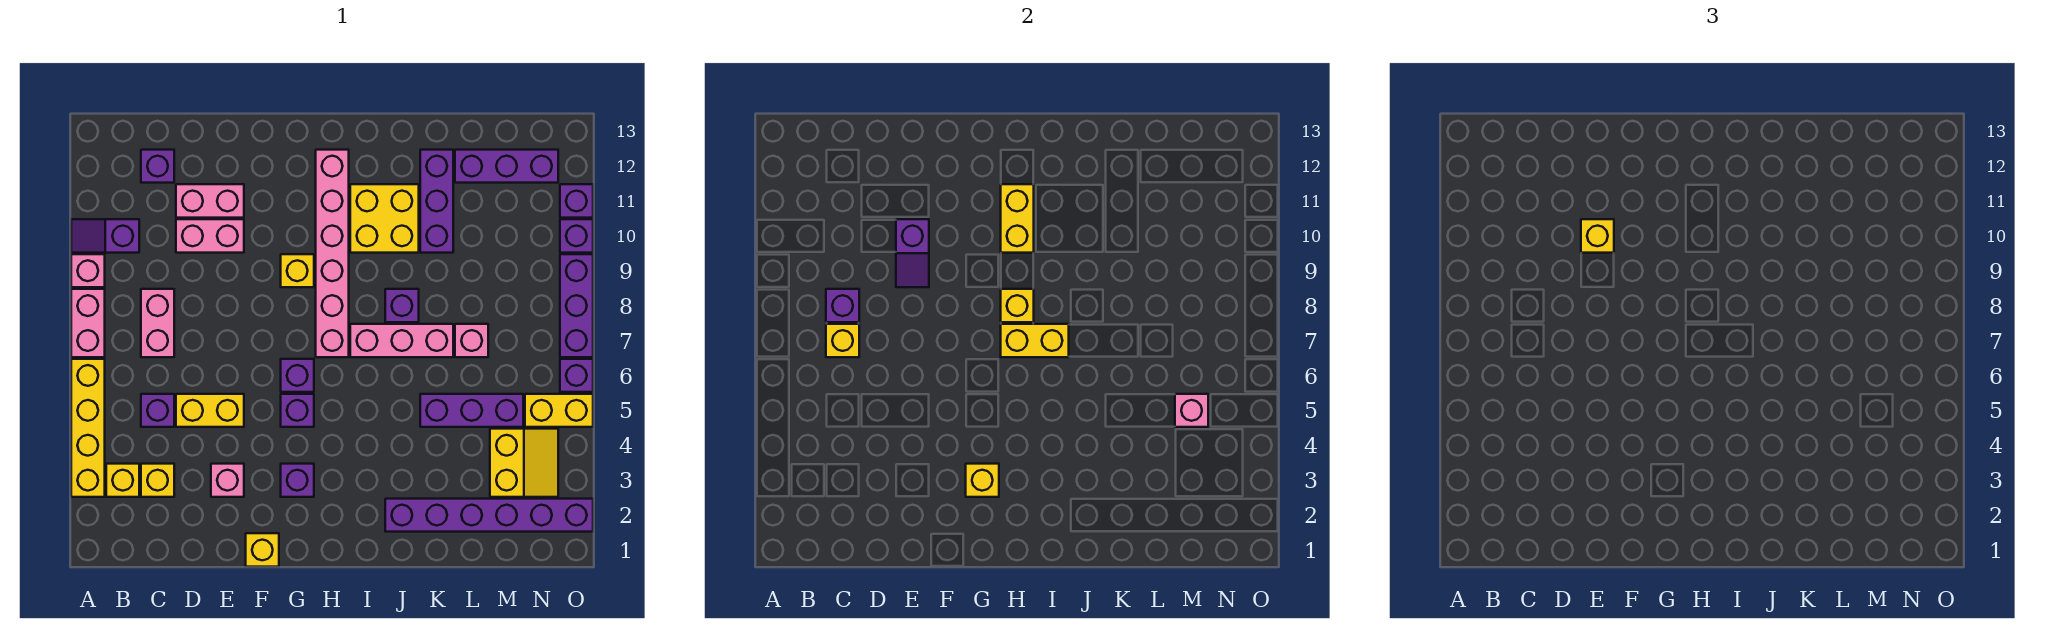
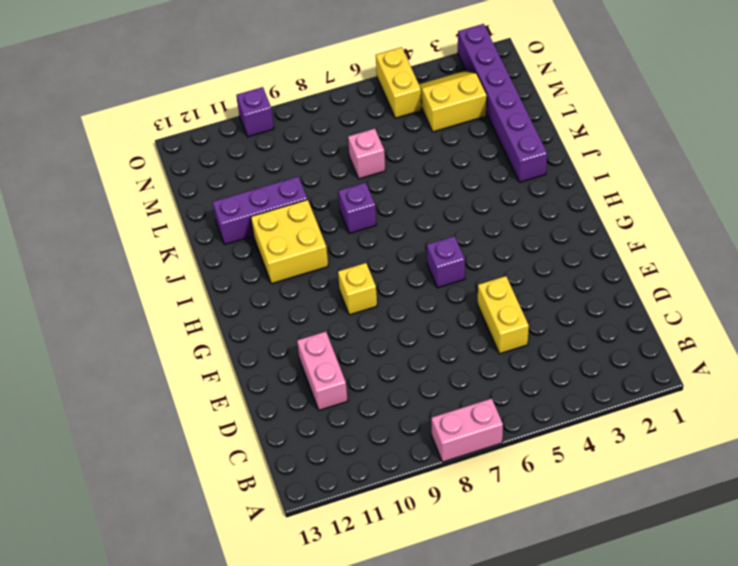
none -> yellow 1x4 brick [71,359,105,497]
none -> pink 1x1 brick [71,254,105,287]
none -> purple 1x2 slope [71,219,139,253]
none -> yellow 1x1 brick [106,464,139,497]

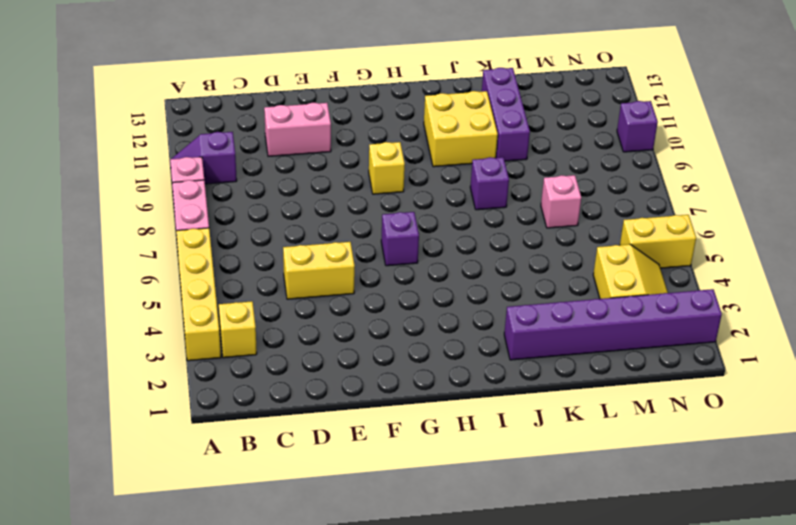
none -> yellow 1x1 brick [141,464,174,497]
none -> purple 1x1 brick [141,394,174,427]
none -> pink 1x2 brick [141,289,174,357]
none -> purple 1x1 brick [141,150,174,183]

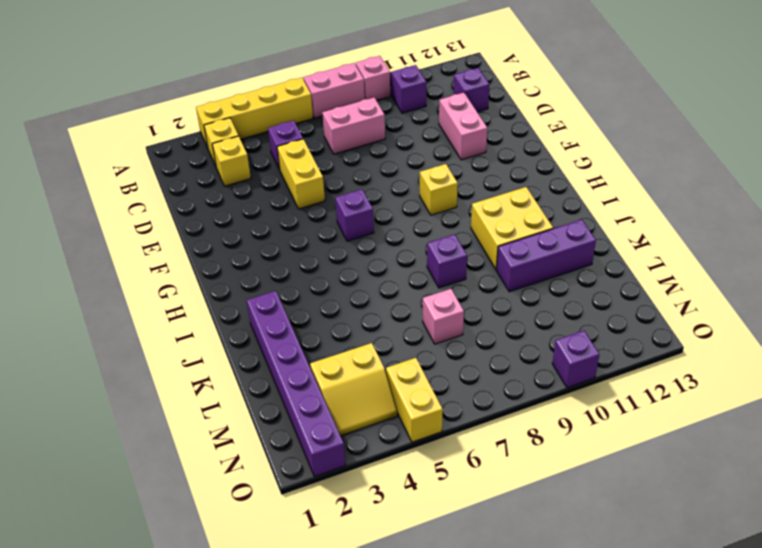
none -> pink 1x2 brick [176,219,244,253]
none -> pink 1x1 brick [211,464,244,497]
none -> yellow 1x1 brick [246,533,279,567]
none -> purple 1x1 brick [281,464,314,497]

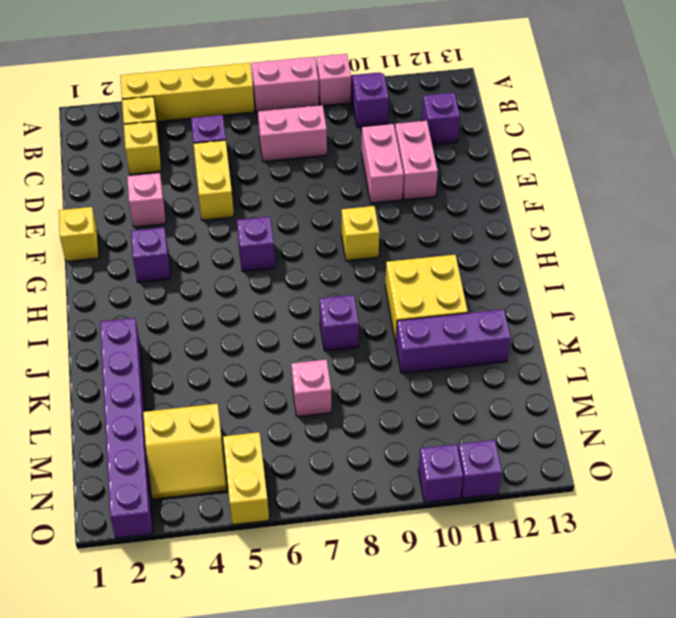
none -> purple 1x1 brick [281,394,314,427]
none -> pink 1x6 brick [316,150,349,357]
none -> pink 1x3 brick [350,324,453,357]
none -> purple 1x3 brick [420,394,523,427]

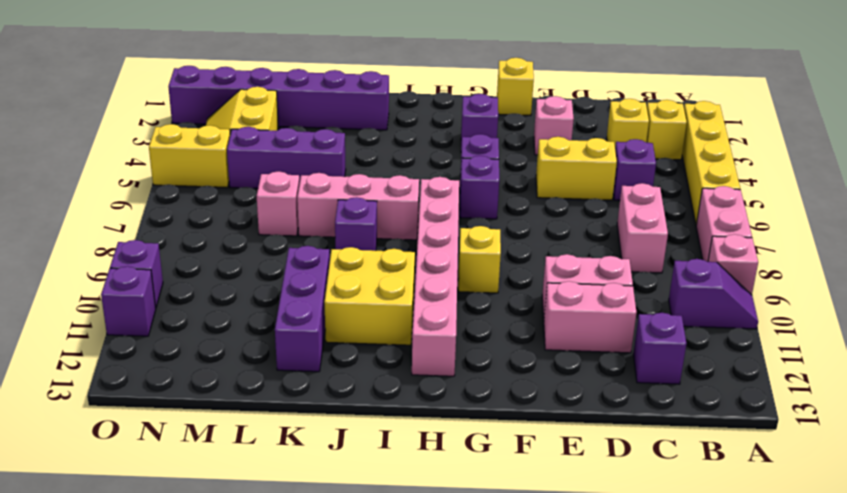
none -> purple 1x3 brick [455,150,558,183]
none -> purple 1x1 brick [560,359,593,392]
none -> purple 1x3 brick [560,254,593,357]
none -> yellow 1x1 brick [826,324,859,357]

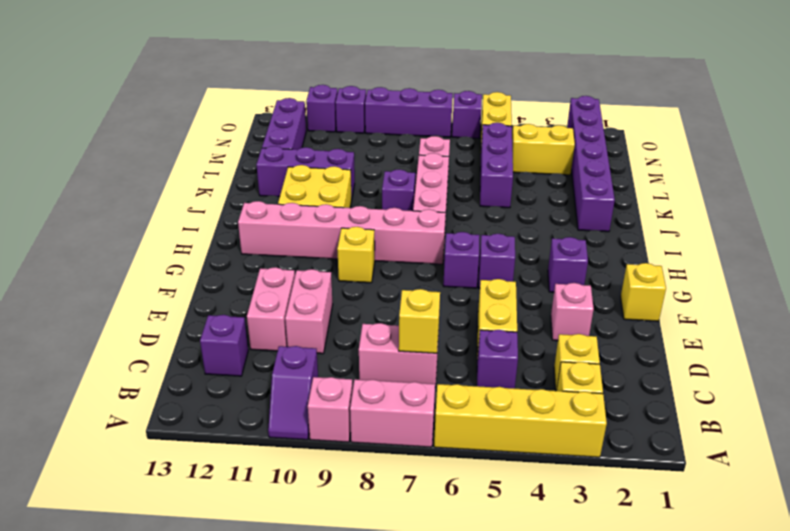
none -> purple 1x1 brick [826,289,859,322]
none -> purple 1x2 slope [896,219,929,287]
none -> yellow 1x1 brick [966,464,999,497]
none -> yellow 1x2 brick [1001,324,1069,357]

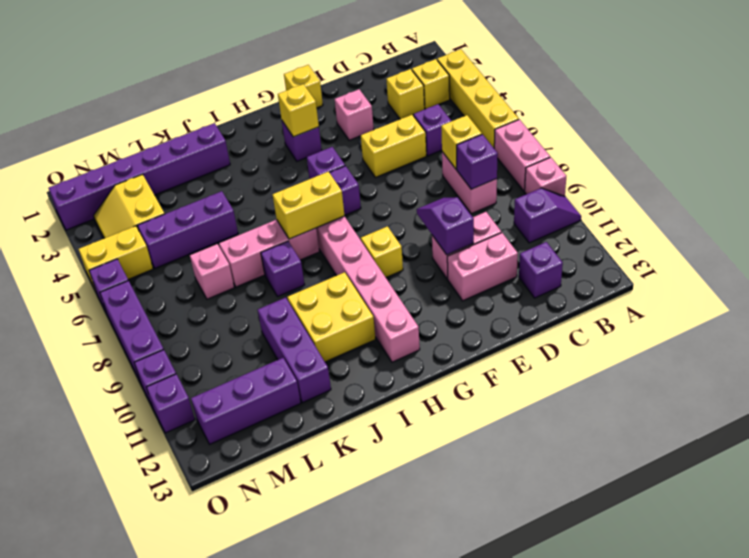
none -> yellow 1x1 brick [1001,289,1034,322]
none -> yellow 1x2 brick [1001,184,1034,253]
none -> pink 1x1 brick [1175,394,1208,427]
none -> yellow 1x1 brick [1581,219,1614,253]

